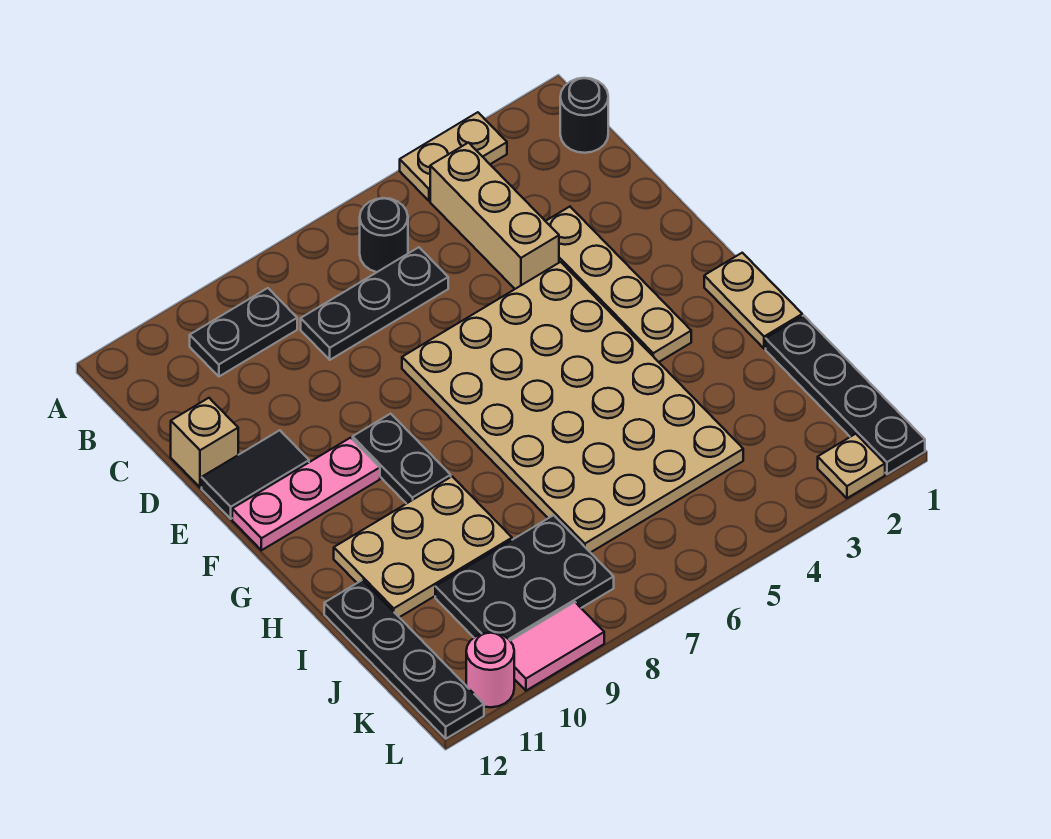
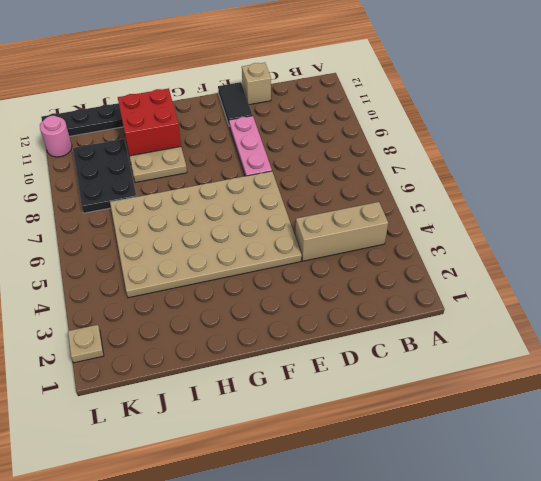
pink 1x3 plate [229,116,272,176] -> pink 1x3 plate moved to [232,438,380,550]
red 2x2 brick [118,88,181,156] -> none
none -> tan 1x2 plate [400,112,507,201]
none -> black 1x1 round brick [560,78,608,153]
none -> black 1x1 round brick [360,198,408,272]

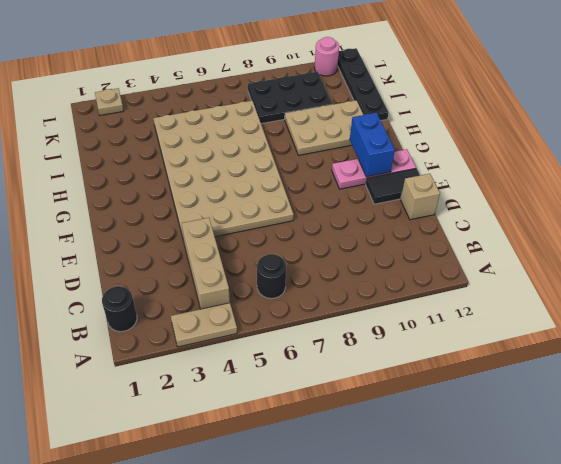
blue 1x2 brick [350,113,395,177] -> none
none -> black 1x2 plate [190,288,297,376]
none -> black 1x3 plate [301,247,448,360]
none -> tan 1x4 plate [546,207,691,362]

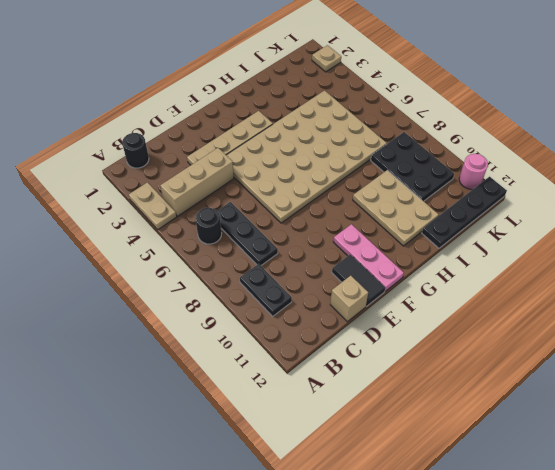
none -> black 1x2 plate [353,414,451,504]
none -> tan 1x2 plate [704,253,802,349]
none -> black 1x4 plate [766,316,925,474]

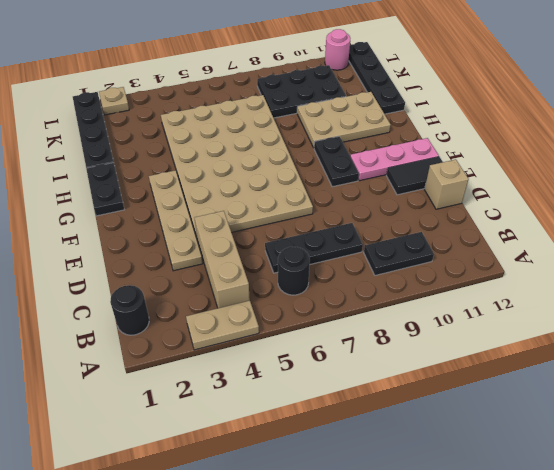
black 1x2 plate [86,163,124,216] -> tan 1x2 plate [704,253,802,349]
none -> pink 1x2 tile [511,602,604,691]

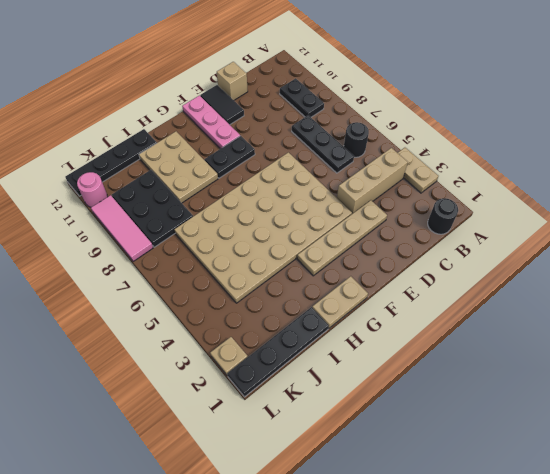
pink 1x3 tile [91,195,153,262] -> pink 1x2 tile [511,602,604,691]

